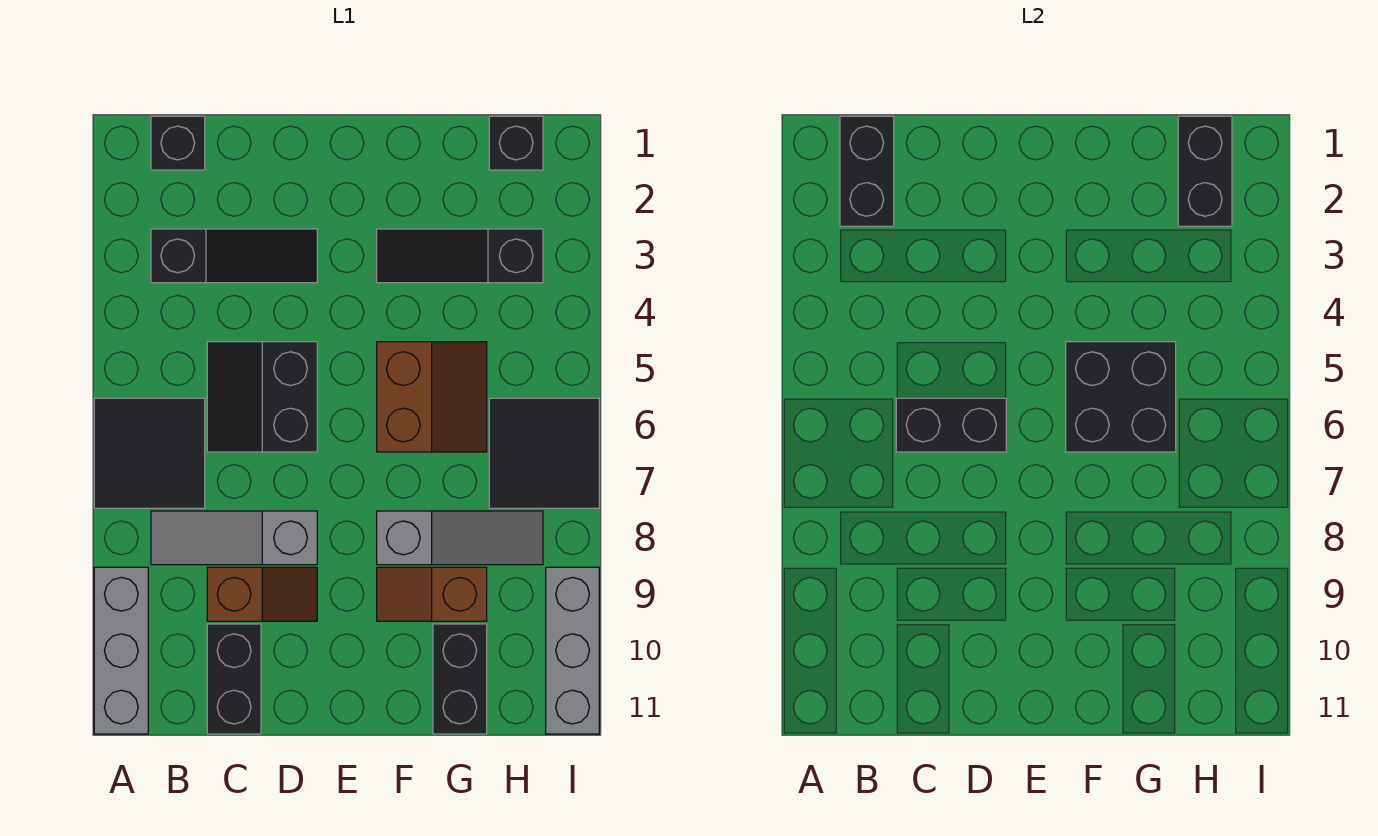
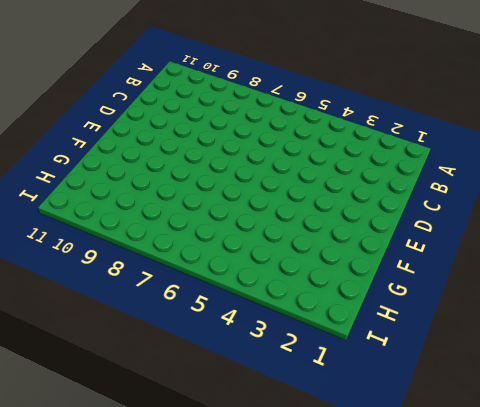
none -> black 2x2 tile [94,398,205,508]
none -> grey 1x3 brick [94,567,148,734]
none -> black 1x1 brick [151,116,205,170]

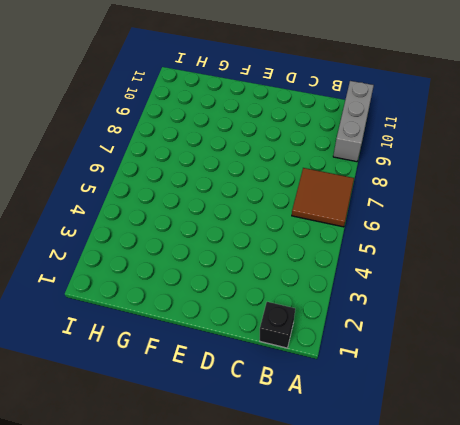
brown 2x2 tile [292,168,354,227] -> black 2x2 tile [94,398,205,508]
none -> black 1x3 slope [151,229,317,283]
none -> grey 1x3 slope [151,511,317,565]
none -> black 2x2 slope [207,342,317,452]

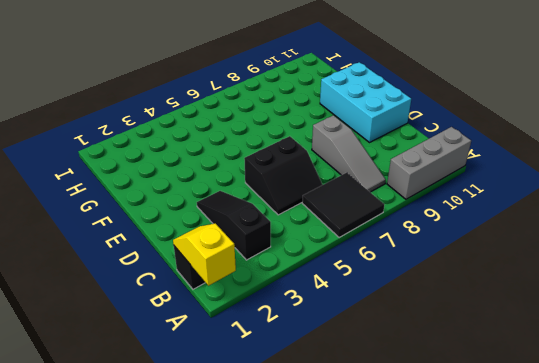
yellow 1x2 slope [173,223,236,286] -> black 1x2 brick [840,116,894,226]
cyan 2x3 brick [320,62,411,142] -> none
none -> brown 1x2 slope [207,567,317,621]
none -> black 1x2 brick [207,624,261,734]
none -> black 1x3 slope [377,229,543,283]

